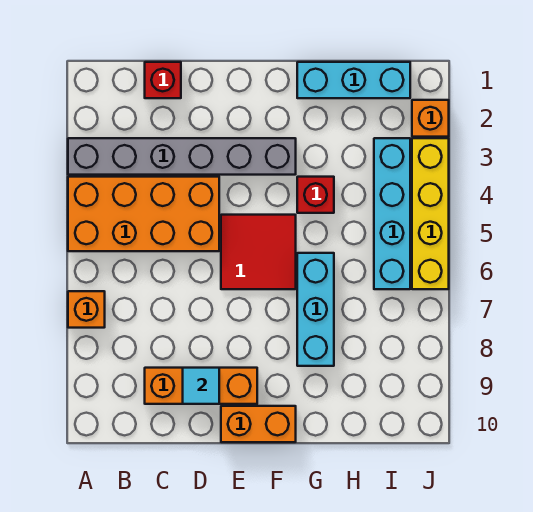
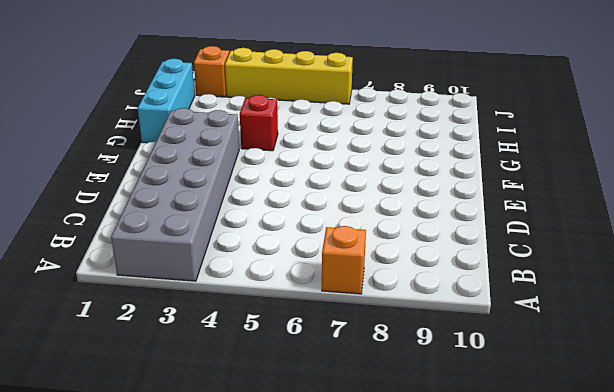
grey 2x6 brick [111,108,239,281] -> grey 1x6 brick [68,138,296,175]
none -> orange 2x4 brick [68,177,219,251]
none -> red 1x1 brick [145,62,181,98]
none -> orange 1x3 brick [145,368,257,404]

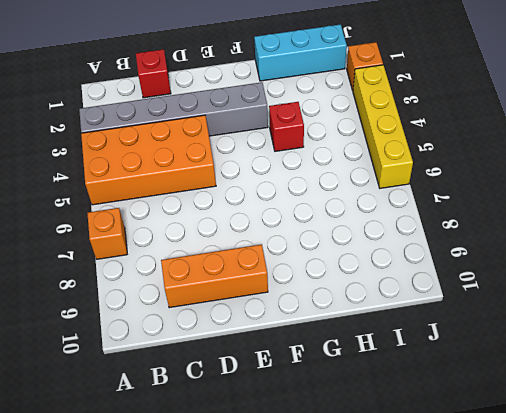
none -> red 2x2 tile [221,215,296,289]
none -> orange 1x2 brick [221,406,296,442]
none -> cyan 1x3 brick [297,253,334,366]

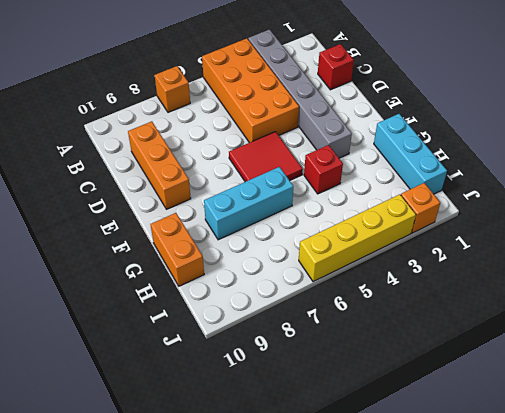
orange 1x2 brick [151,213,204,286] -> orange 1x2 brick moved to [221,406,296,442]
none -> cyan 1x4 brick [374,138,410,289]
none -> cyan 1x1 tile [183,368,219,404]

